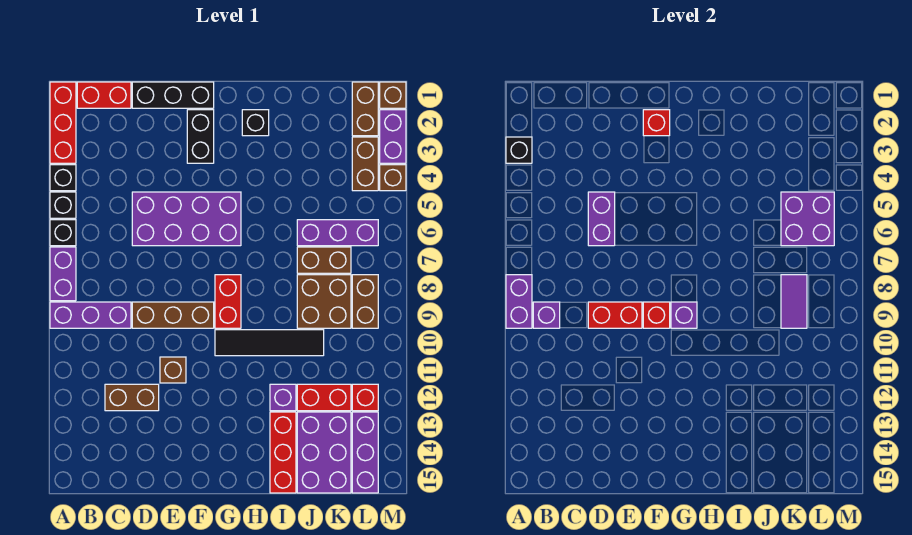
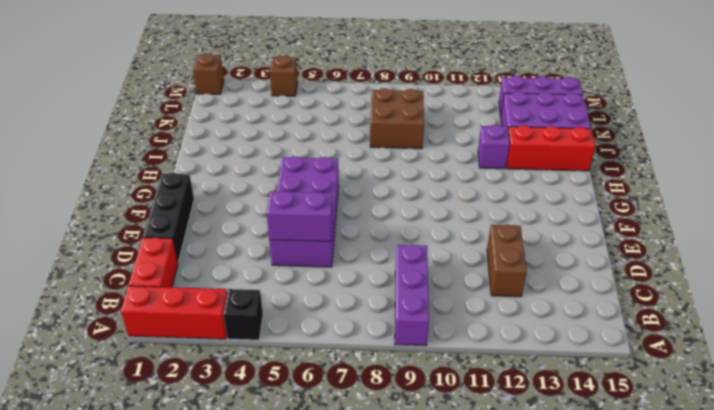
none -> black 1x1 brick [50,192,76,218]
none -> black 1x1 brick [50,220,76,246]
none -> purple 1x2 brick [50,247,76,301]
none -> brown 1x3 brick [132,302,214,328]

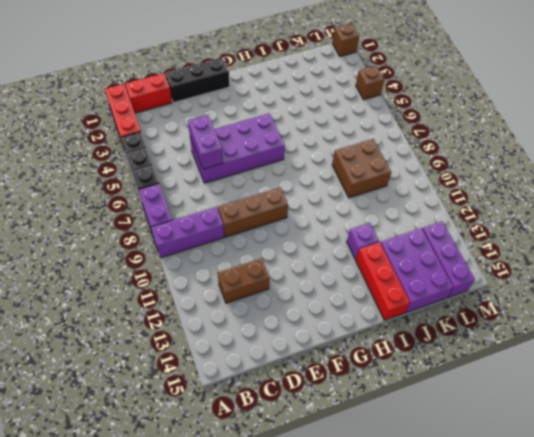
none -> brown 1x1 brick [160,357,186,383]
none -> black 1x2 brick [187,110,214,163]
none -> red 1x2 brick [215,275,241,328]
none -> black 1x4 tile [215,330,324,356]

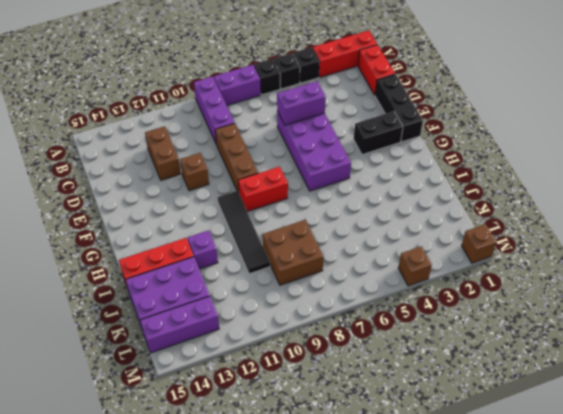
none -> black 1x1 brick [242,110,269,136]
none -> purple 1x3 brick [297,220,378,246]
none -> brown 1x2 brick [297,247,351,273]
none -> red 1x2 brick [297,384,351,411]

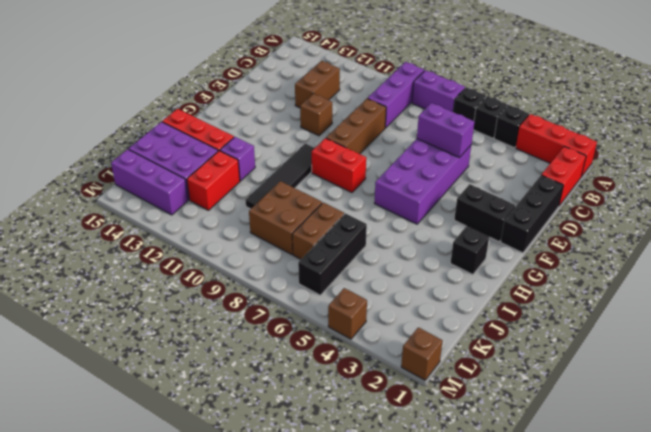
black 1x3 brick [298,213,367,295] -> purple 1x3 brick [297,220,378,246]
none -> brown 1x2 brick [352,82,378,136]
none -> brown 1x2 brick [352,137,378,191]
none -> brown 1x2 brick [352,275,378,328]
none -> red 1x1 brick [352,384,378,411]

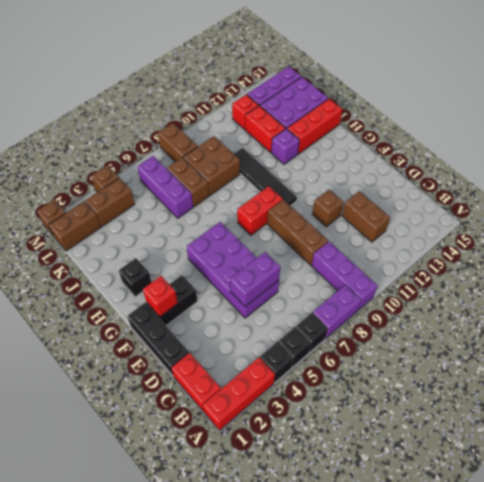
brown 1x2 brick [158,123,198,162] -> brown 1x2 brick turned to [352,275,378,328]
none -> purple 1x2 brick [380,110,406,163]
none -> black 1x1 brick [506,137,532,163]
none -> purple 1x2 brick [506,275,532,328]
none -> purple 1x1 brick [533,302,560,328]

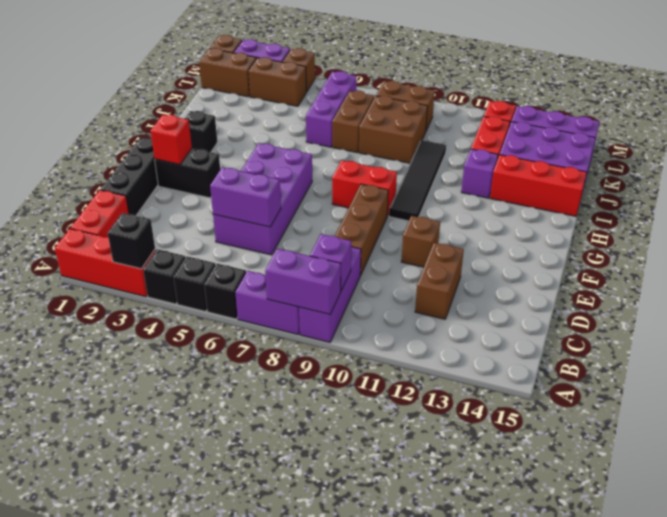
none -> red 1x2 brick [588,302,642,328]
none -> red 1x1 brick [643,302,670,328]
none -> purple 1x1 brick [671,302,697,328]
none -> purple 2x2 brick [781,192,834,246]

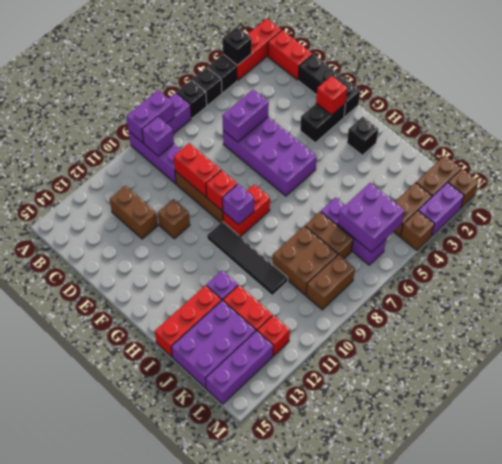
none -> purple 1x2 tile [781,275,807,328]

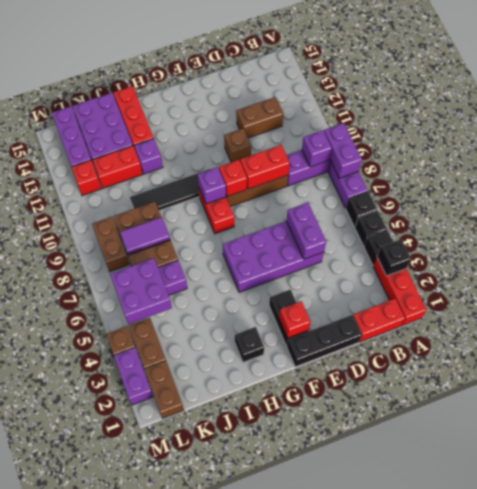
purple 1x2 tile [120,217,170,254] -> purple 1x2 tile turned to [781,275,807,328]
none -> brown 1x1 brick [380,82,406,108]

